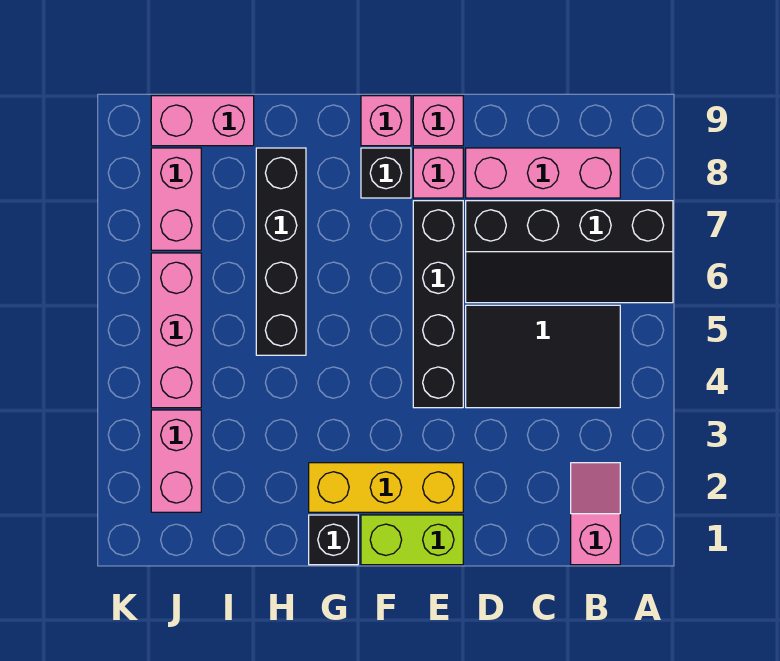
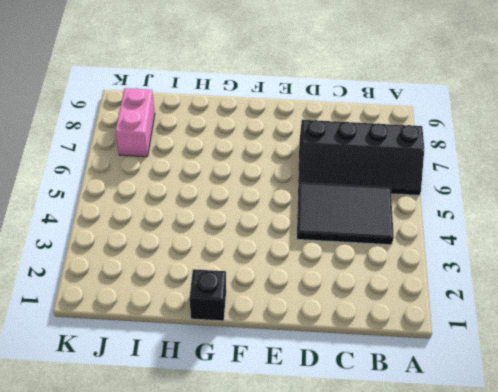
none -> pink 1x2 slope [571,463,620,565]
none -> pink 1x3 brick [466,148,620,198]
none -> lime 1x2 brick [361,515,463,565]

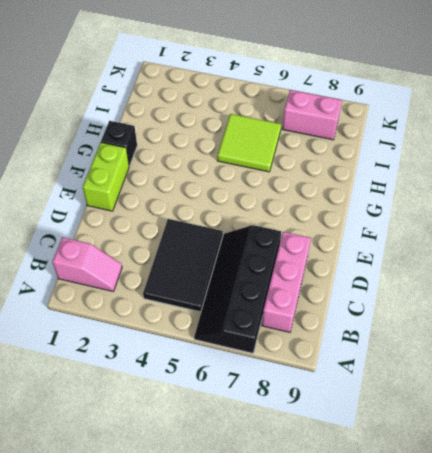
lime 2x2 tile [217,114,281,172] -> black 1x4 brick [256,148,306,355]
none -> yellow 1x3 brick [309,463,463,512]
none -> black 1x4 brick [413,201,463,408]
none -> pink 1x1 brick [413,148,463,198]

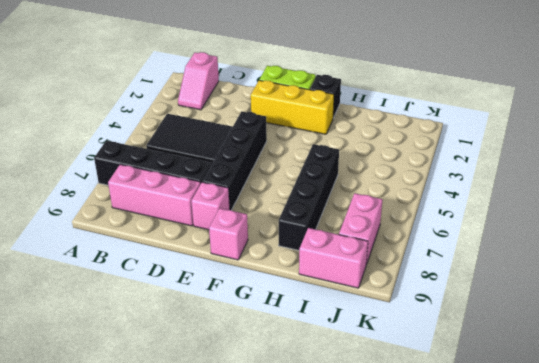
none -> pink 1x1 brick [413,96,463,146]
none -> black 1x1 brick [361,148,411,198]
none -> pink 1x2 brick [151,410,201,512]

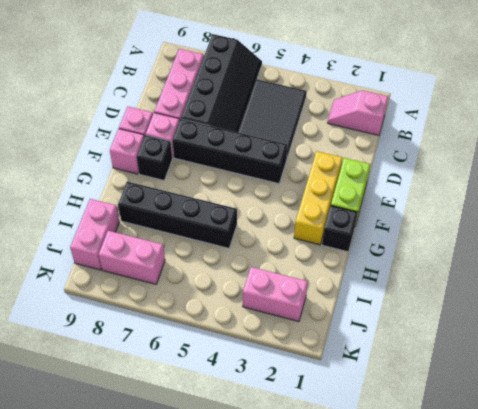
none -> pink 1x3 brick [151,253,201,408]

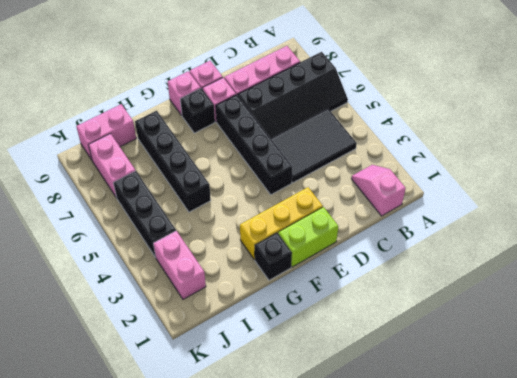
black 1x3 brick [114,171,176,257] -> pink 1x3 brick [151,253,201,408]

